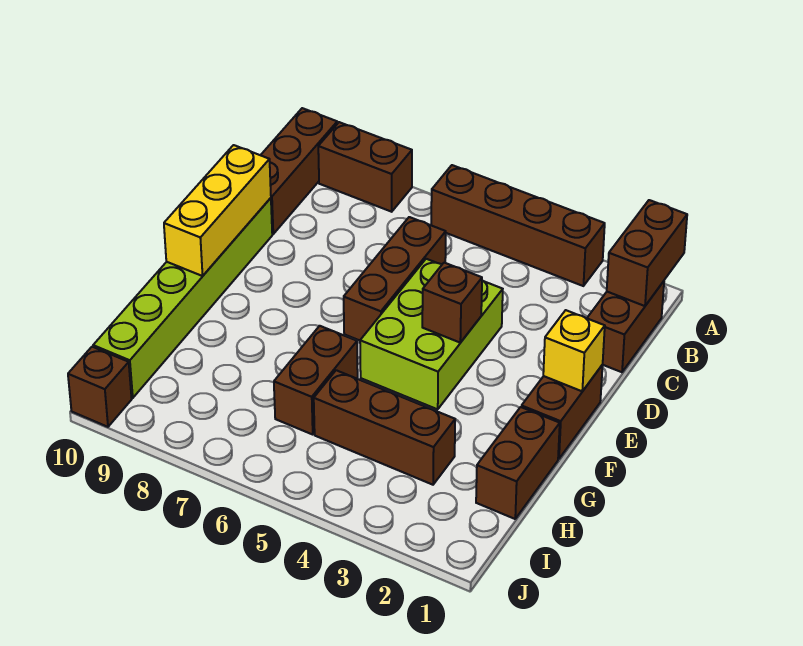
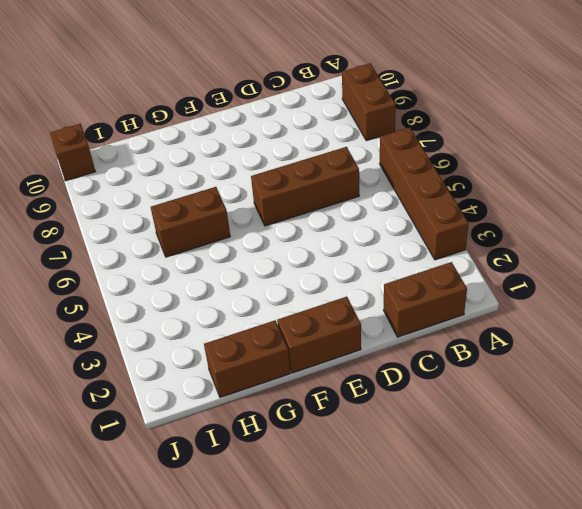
none -> brown 1x3 brick [261,108,337,234]
none -> lime 2x3 brick [360,259,503,409]
none -> lime 1x6 brick [93,198,272,398]

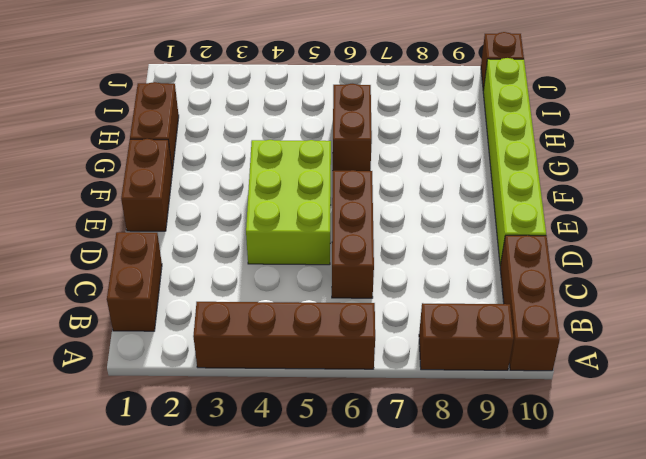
none -> brown 1x3 brick [314,370,455,485]
none -> brown 1x2 brick [607,200,687,306]
none -> yellow 1x3 brick [164,145,271,276]

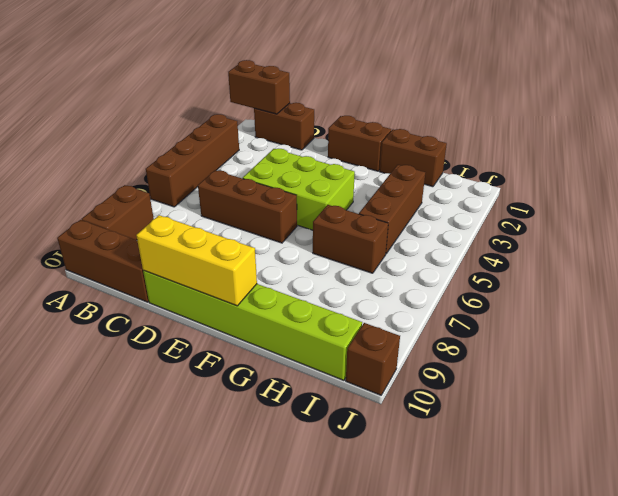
none -> yellow 1x1 brick [543,310,605,391]
none -> brown 1x1 brick [422,263,482,343]

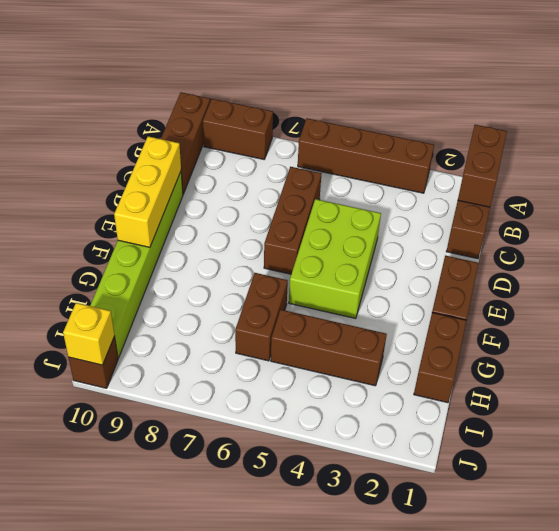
yellow 1x1 brick [63,303,114,365] -> yellow 1x1 brick moved to [543,310,605,391]
none -> brown 1x1 brick [422,263,482,343]

